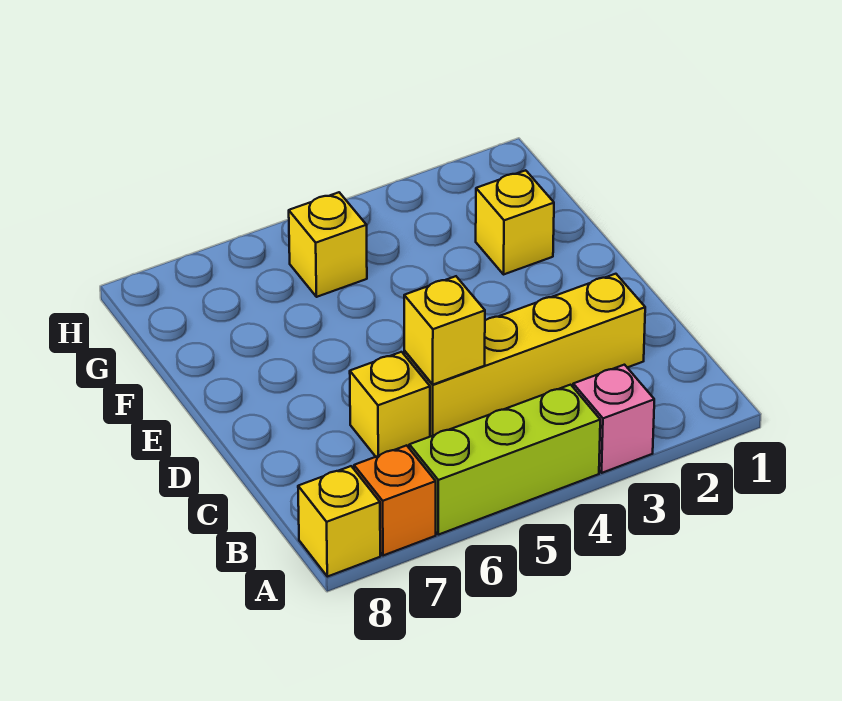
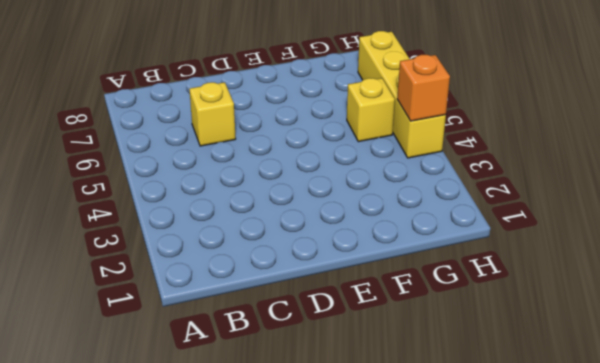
yellow 1x4 brick [358,31,446,158] -> yellow 1x4 brick moved to [404,274,645,437]
orange 1x1 brick [397,55,450,121] -> orange 1x1 brick moved to [354,445,436,556]
none -> pink 1x1 brick [573,365,654,473]
none -> lime 1x3 brick [409,385,600,535]

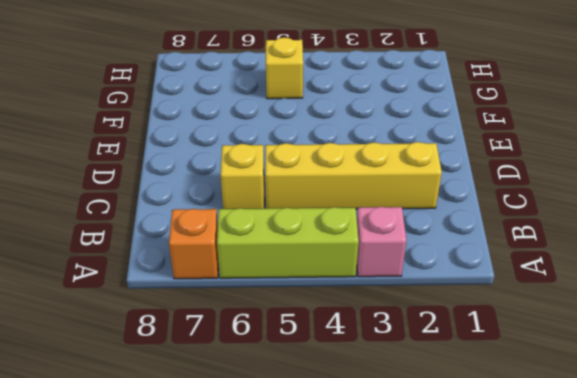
none -> yellow 1x1 brick [298,466,380,577]
none -> yellow 1x1 brick [476,170,554,275]

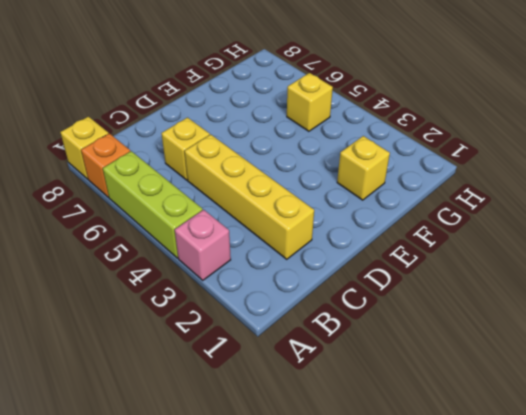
none -> yellow 1x1 brick [404,276,485,385]

